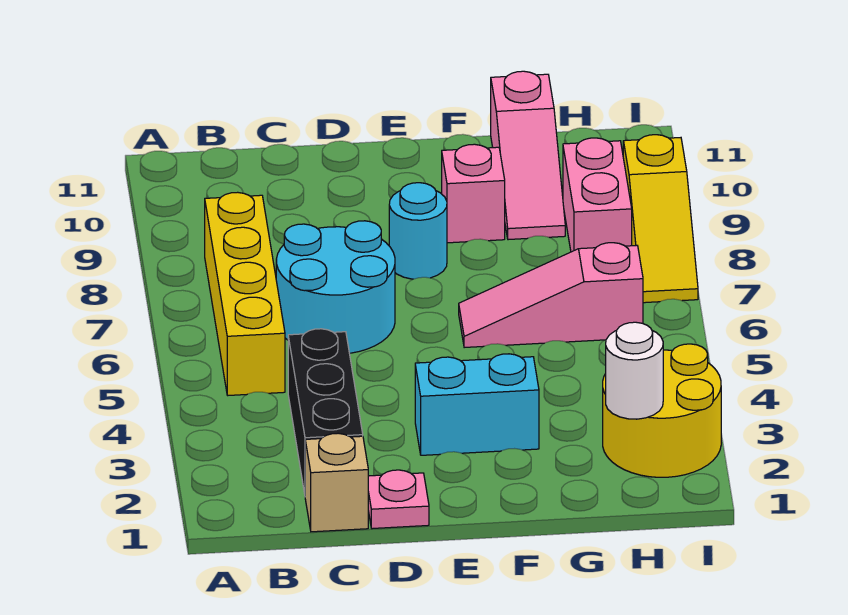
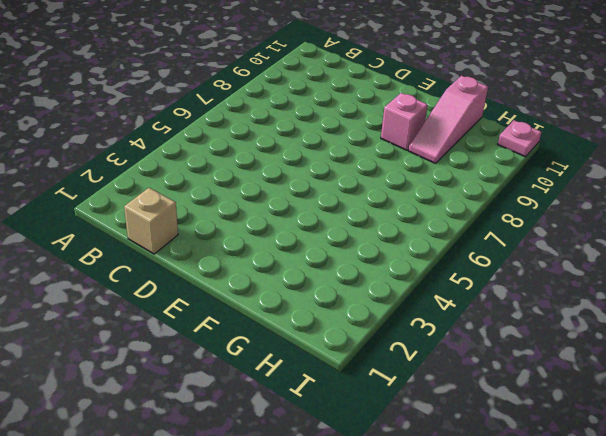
pink 1x1 plate [498,120,542,157] -> pink 1x1 plate moved to [368,470,429,529]
none -> yellow 1x4 brick [205,192,285,395]
none -> black 1x3 brick [288,329,363,494]
none -> cyan 2x2 round brick [276,221,395,353]

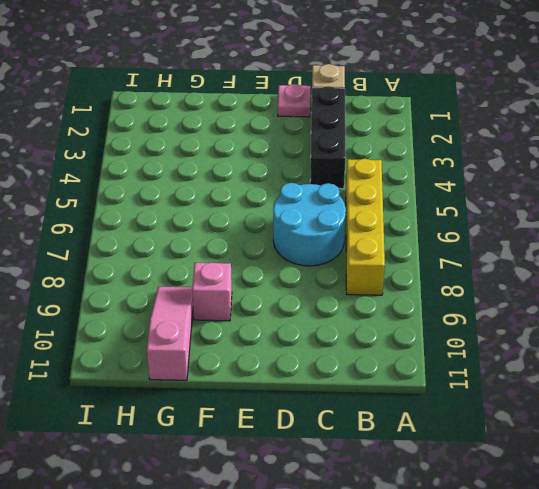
none -> cyan 1x2 brick [415,354,539,455]
none -> cyan 1x1 round brick [389,183,447,279]
none -> pink 1x3 slope [459,243,643,348]

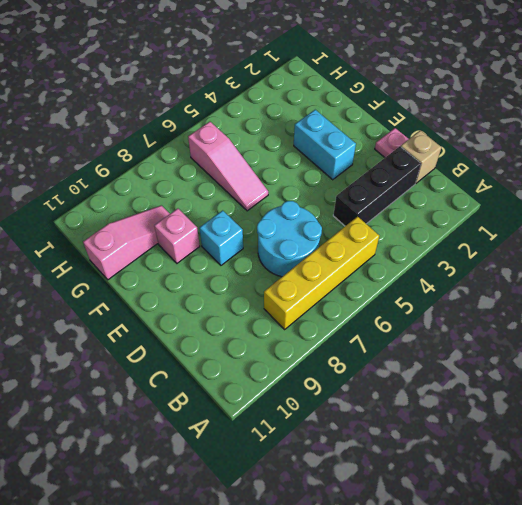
cyan 1x1 brick [200,210,243,265] -> cyan 1x1 round brick [389,183,447,279]
none -> yellow 2x2 round brick [603,344,721,477]
none -> pink 1x2 brick [563,138,632,252]
none -> yellow 1x3 slope [623,135,698,303]

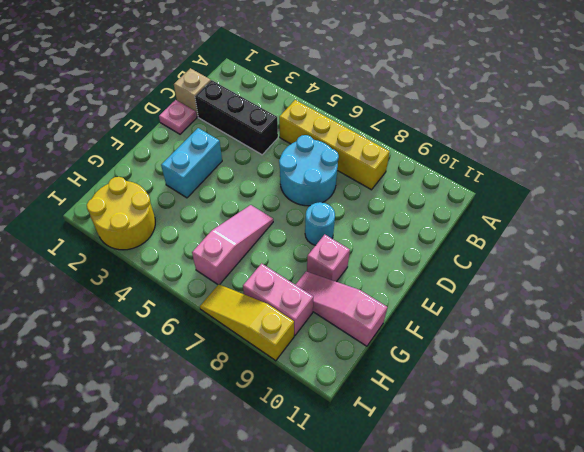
none -> white 1x1 round brick [606,322,663,419]

